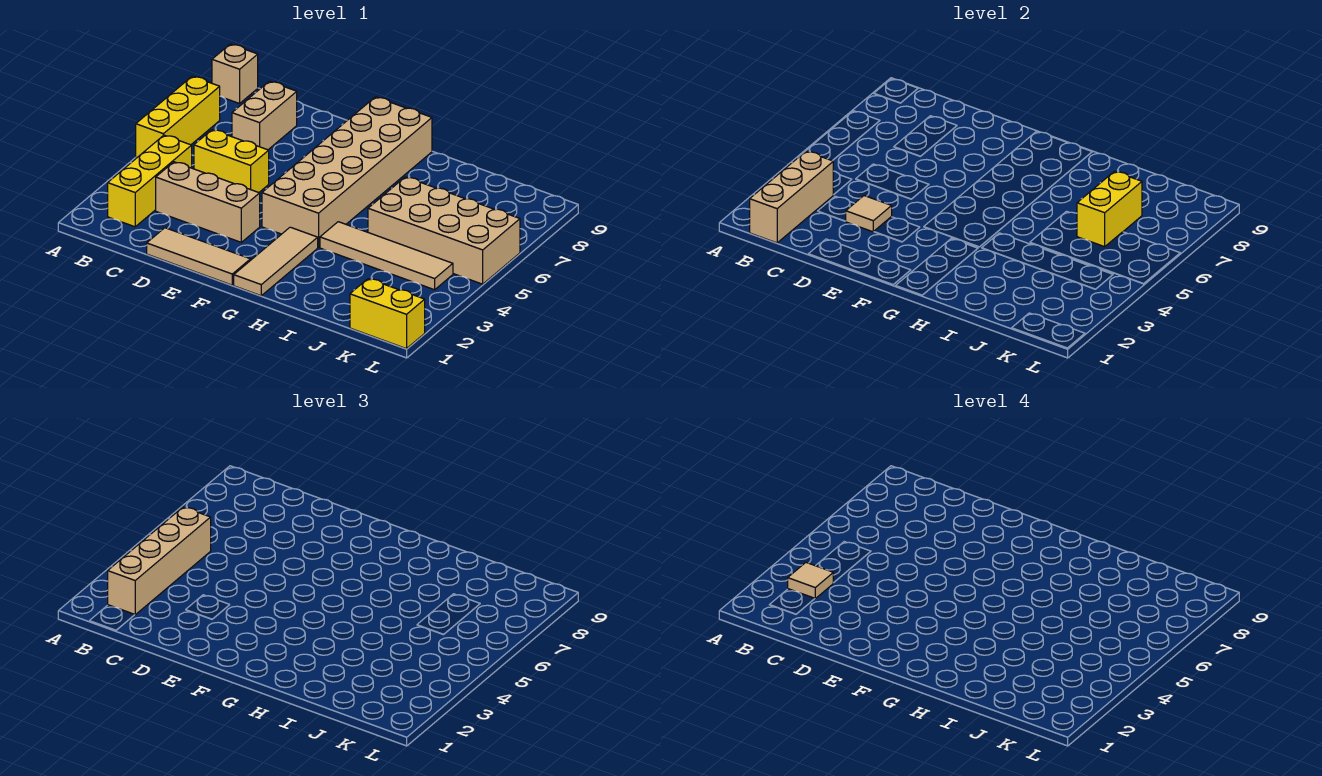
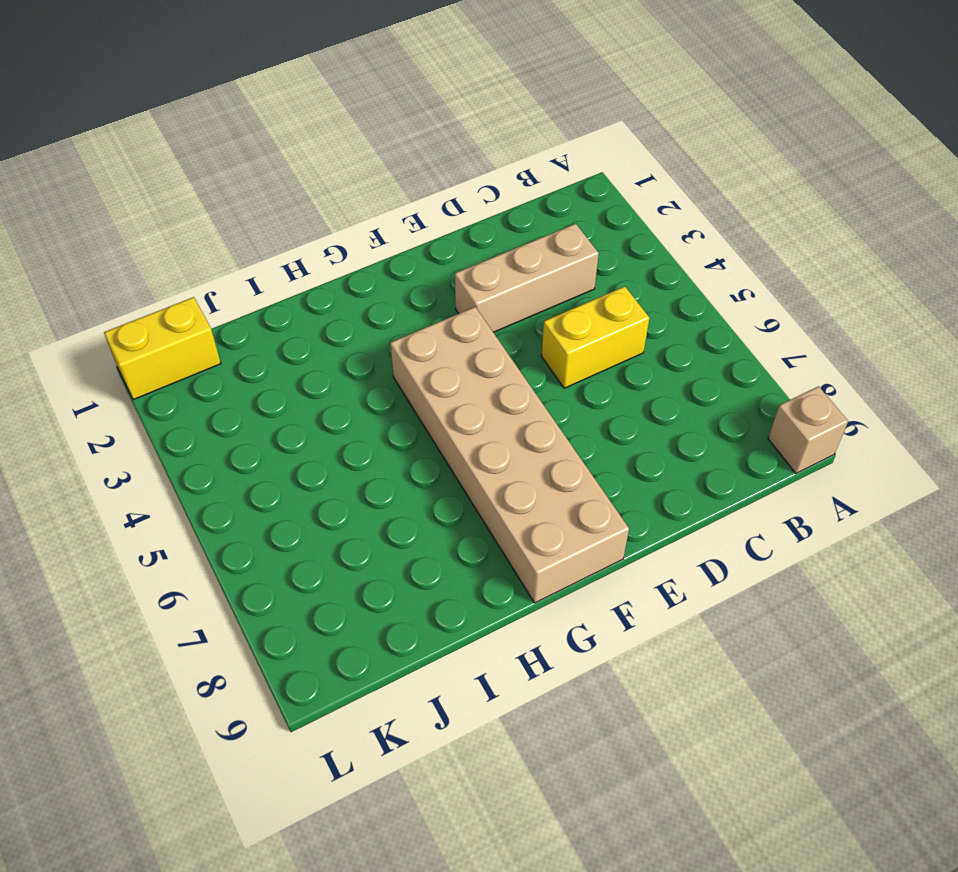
none -> yellow 1x3 brick [136,76,220,158]
none -> yellow 1x3 brick [108,135,192,227]
none -> tan 1x2 brick [232,81,297,150]

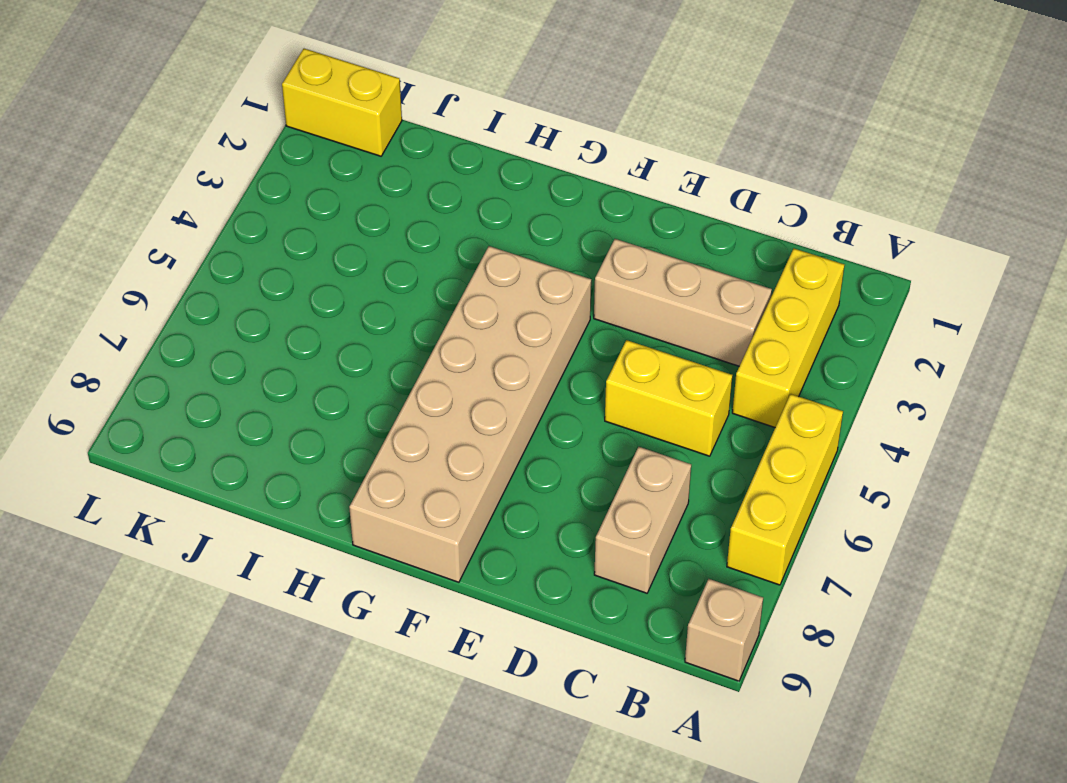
none -> tan 1x3 tile [147,228,251,285]
none -> tan 1x3 tile [234,227,318,296]
none -> tan 1x4 tile [320,222,453,290]

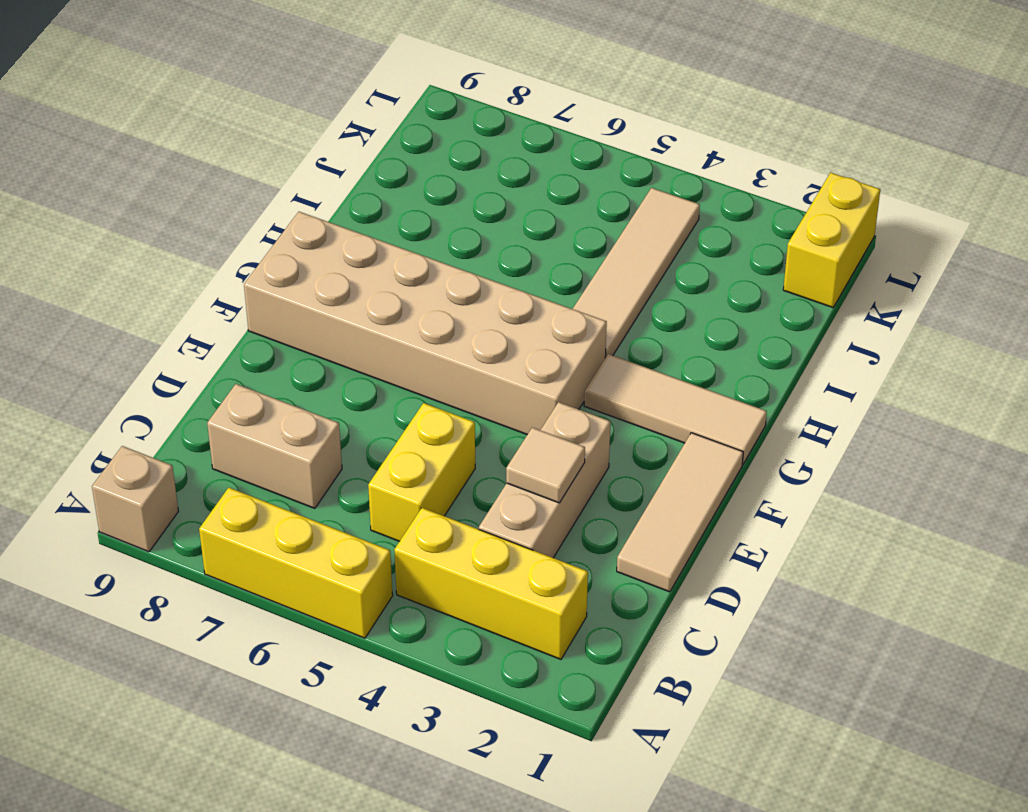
none -> tan 2x4 brick [368,177,520,284]
none -> tan 1x3 brick [750,151,833,243]
none -> yellow 1x2 brick [1077,171,1142,247]

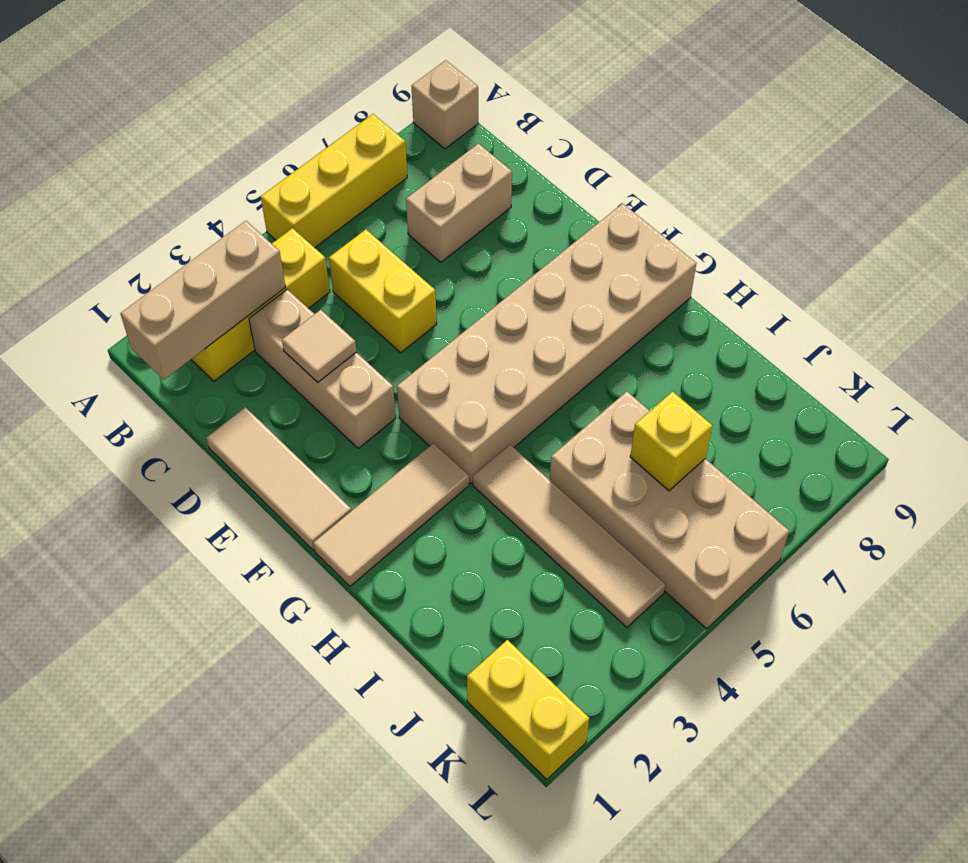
yellow 1x1 brick [630,392,712,491] -> yellow 1x2 brick [1077,171,1142,247]
none -> tan 1x4 brick [108,507,211,615]
none -> tan 1x1 tile [788,563,833,598]

